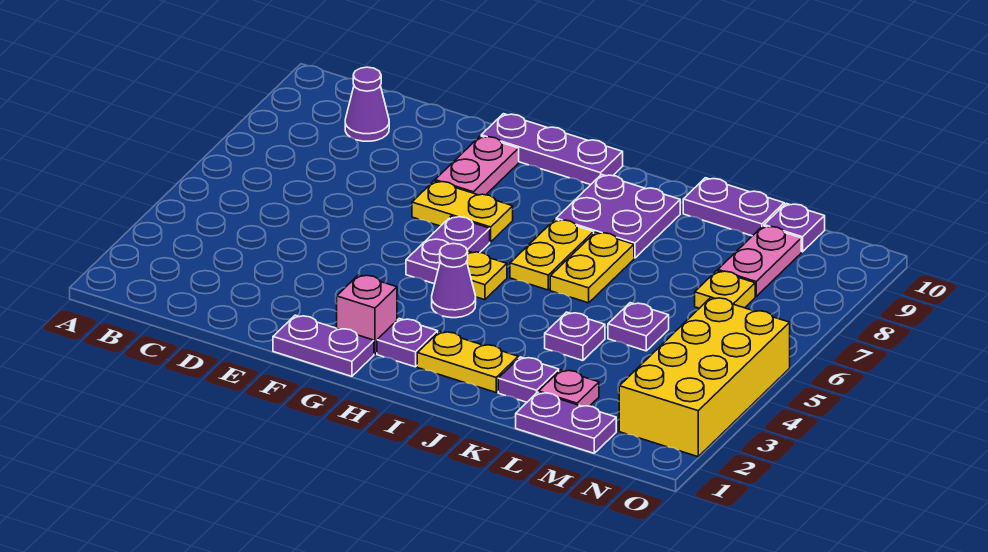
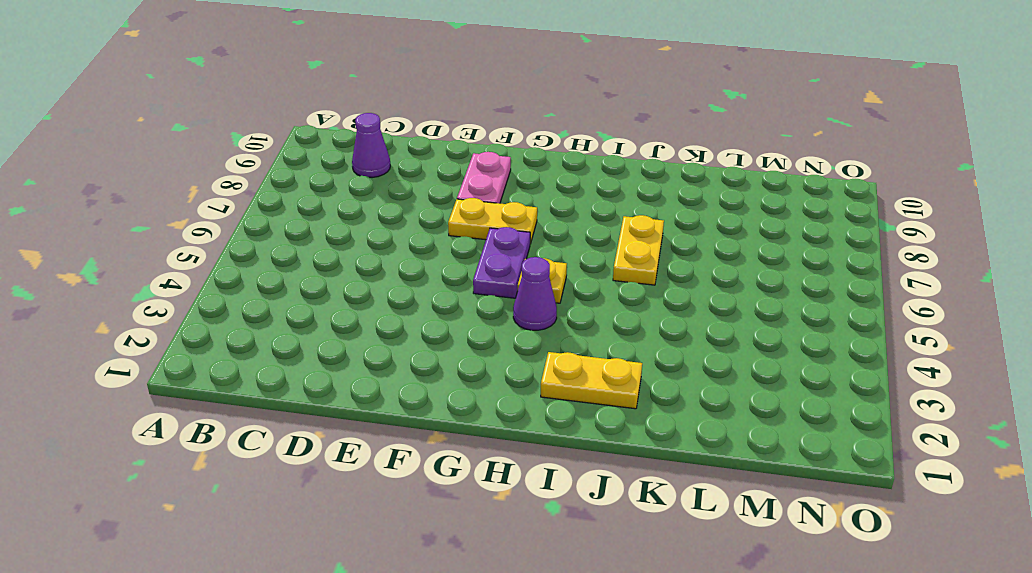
none -> purple 1x2 plate [273,315,374,376]
none -> purple 1x3 plate [481,114,623,185]
none -> pink 1x1 brick [337,275,397,354]

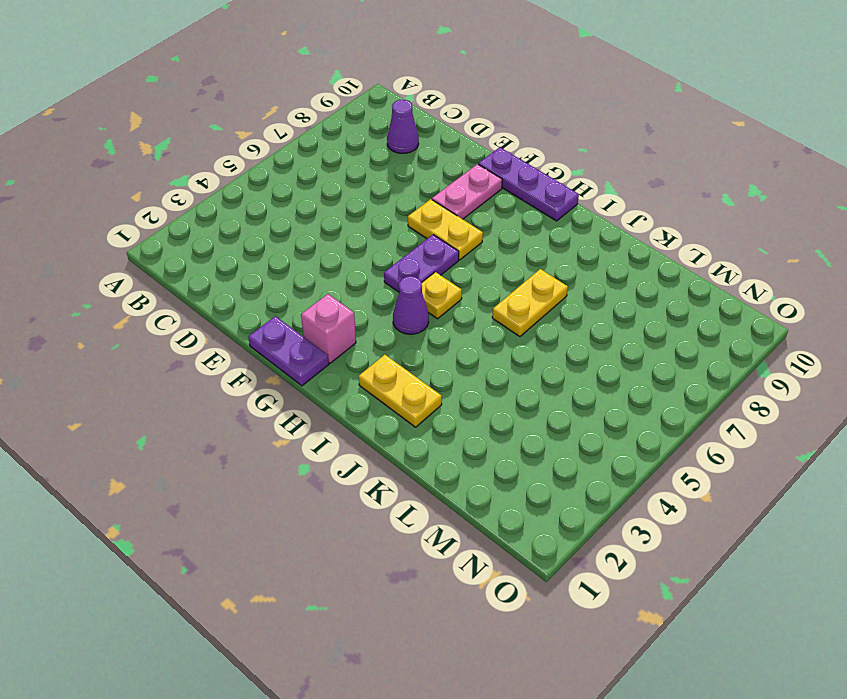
none -> purple 1x1 plate [377,319,438,367]
none -> yellow 1x2 plate [510,219,594,290]
none -> purple 2x2 plate [556,175,680,258]

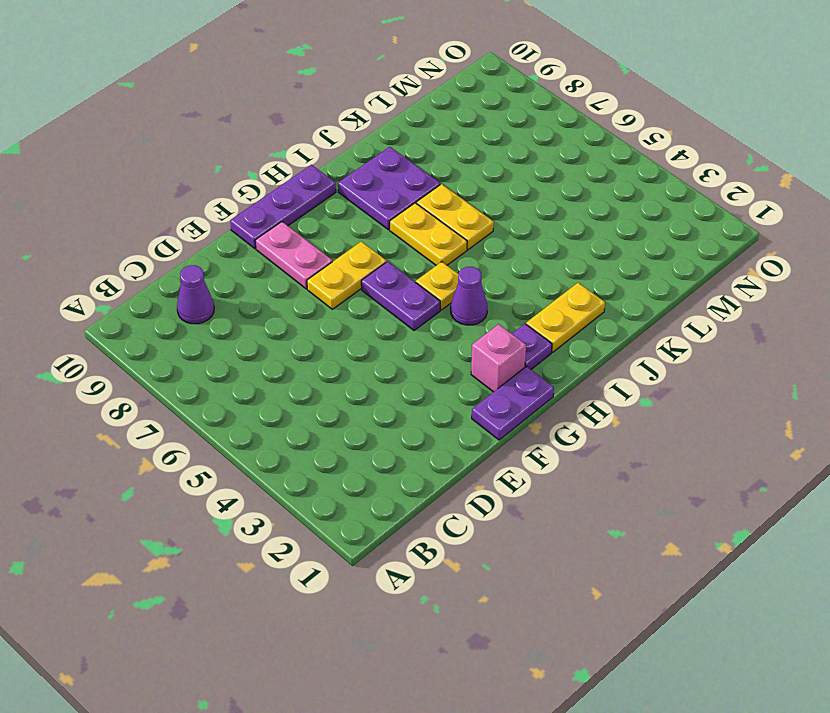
none -> purple 1x1 plate [498,357,559,402]
none -> purple 1x1 plate [545,312,605,361]
none -> purple 1x2 plate [683,178,784,236]

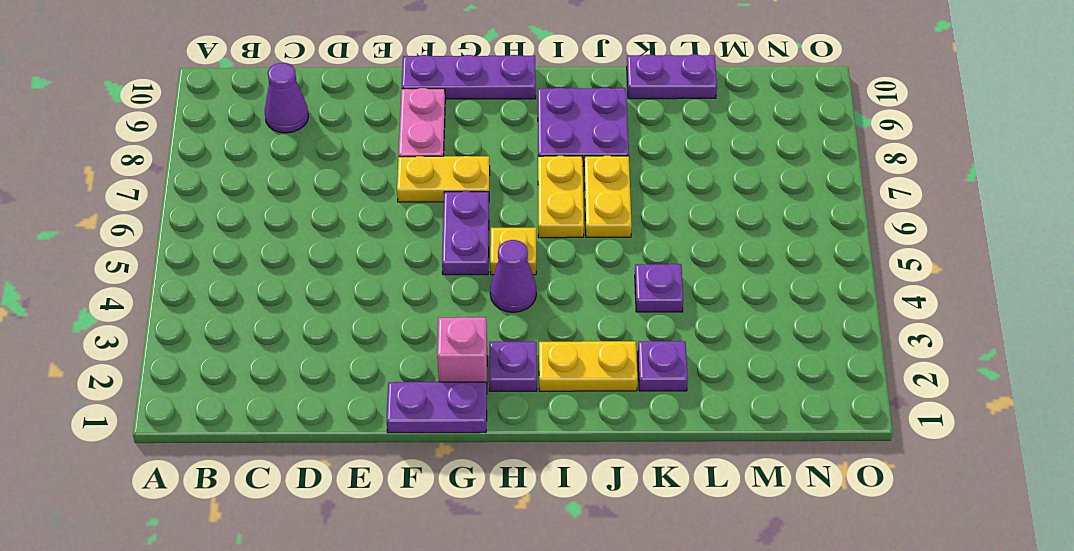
none -> purple 1x2 plate [516,392,616,453]
none -> pink 1x1 plate [539,370,599,406]
none -> purple 1x1 plate [608,303,669,351]

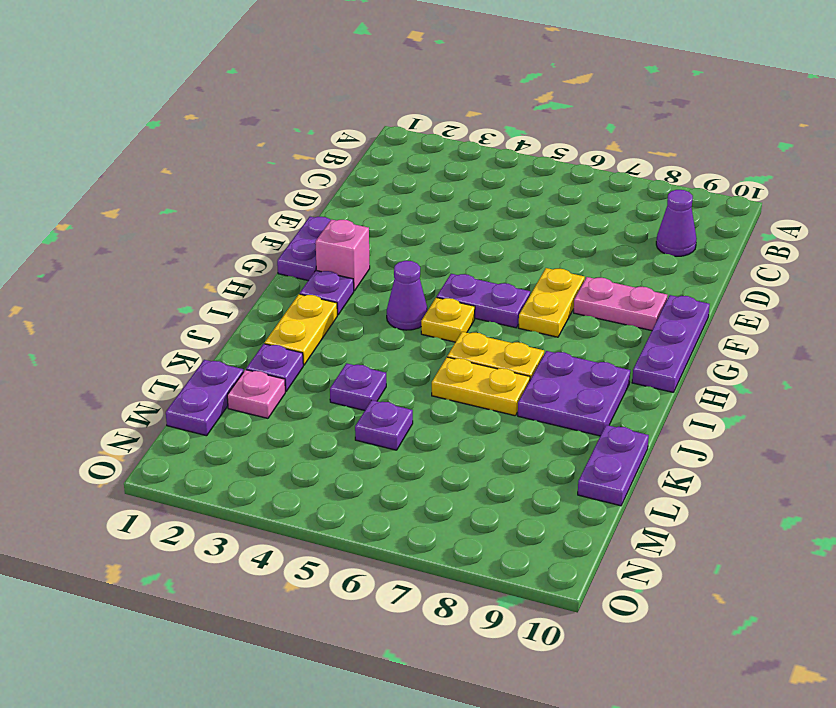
none -> yellow 1x1 plate [695,271,755,308]
none -> pink 1x2 plate [718,226,801,296]
none -> purple 1x1 plate [764,203,825,252]

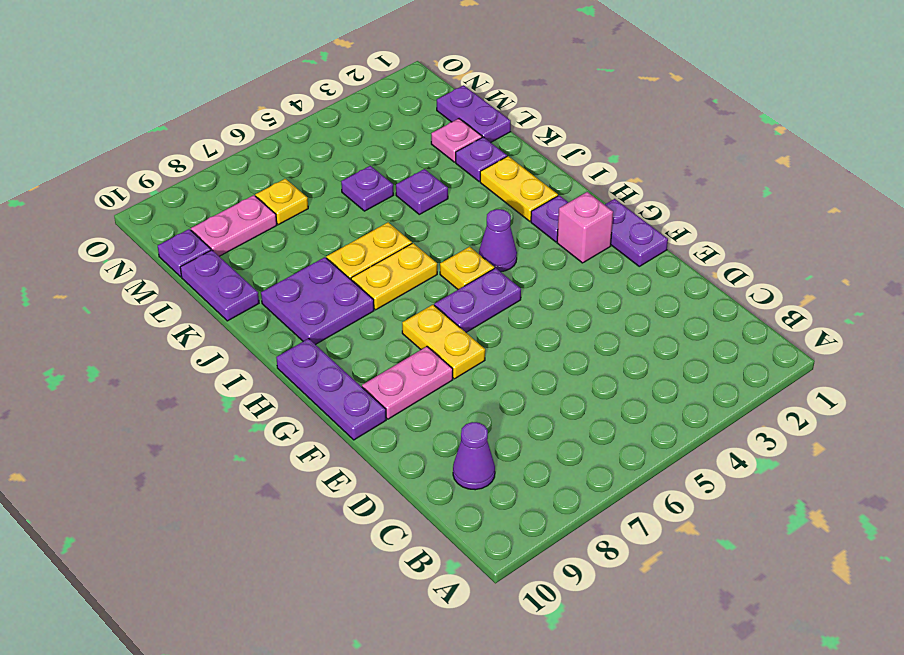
none -> yellow 2x4 brick [619,297,790,457]

